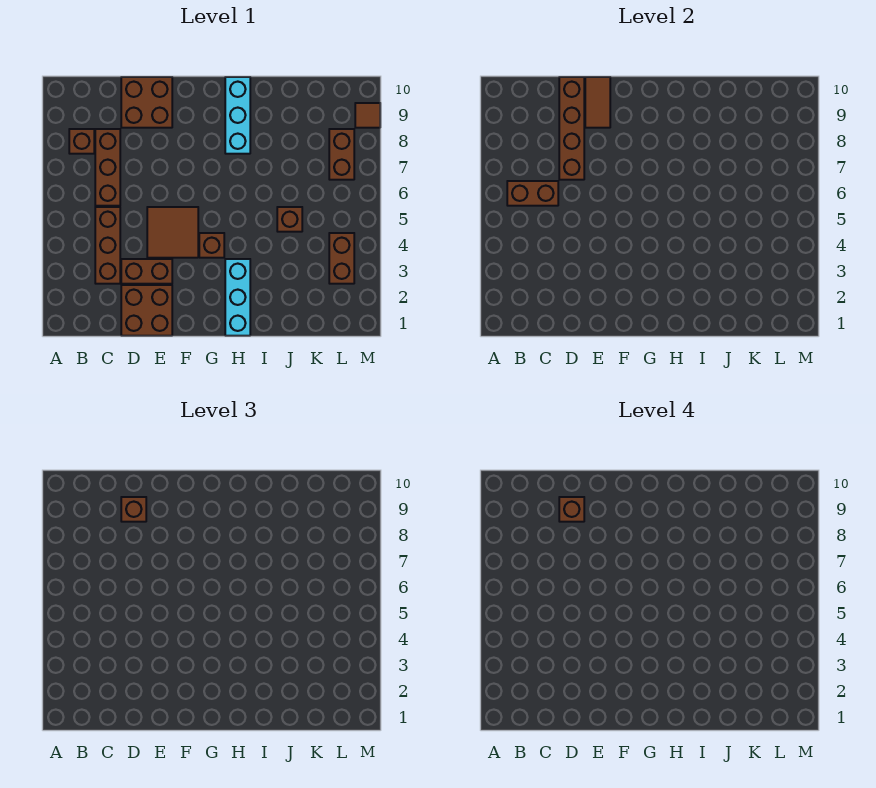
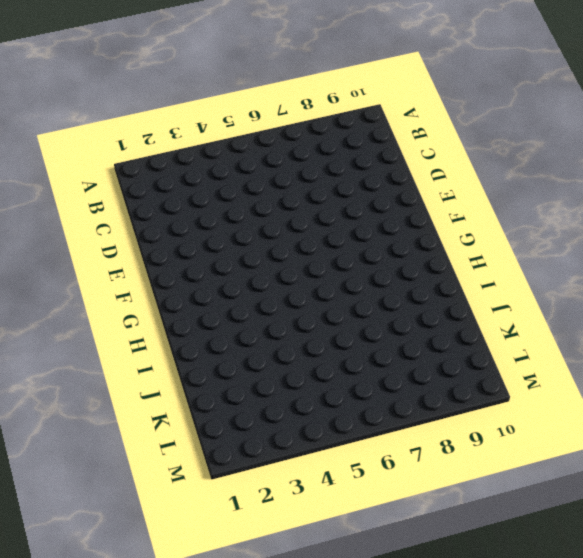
none -> brown 1x1 brick [69,129,94,154]
none -> brown 1x3 brick [95,207,120,284]
none -> brown 1x3 brick [95,129,120,206]

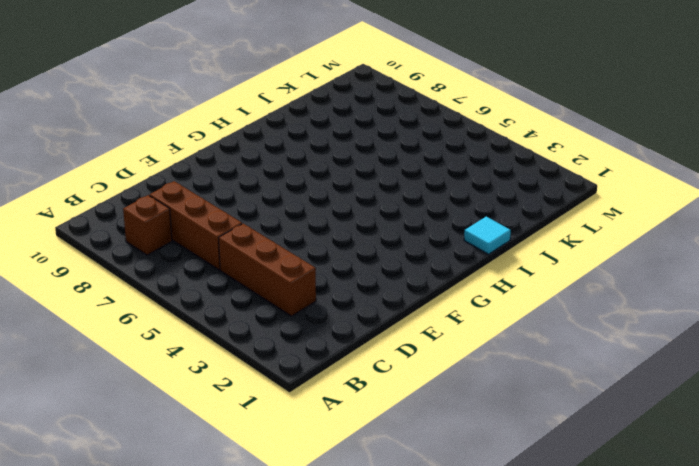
cyan 1x1 tile [464,216,511,254] -> none
none -> brown 2x2 brick [121,285,172,336]
none -> brown 1x2 brick [121,259,172,284]
none -> brown 2x2 brick [121,77,172,128]

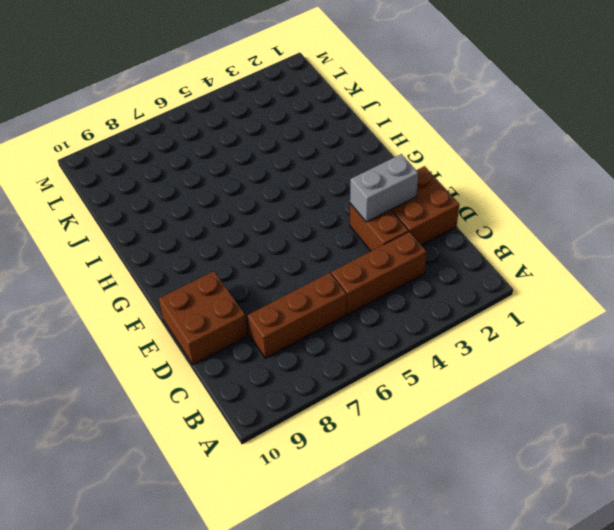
grey 1x2 brick [350,154,418,222] -> none
none -> brown 1x1 brick [69,129,94,154]
none -> brown 2x2 tile [147,207,198,258]
none -> brown 1x1 brick [199,233,224,258]

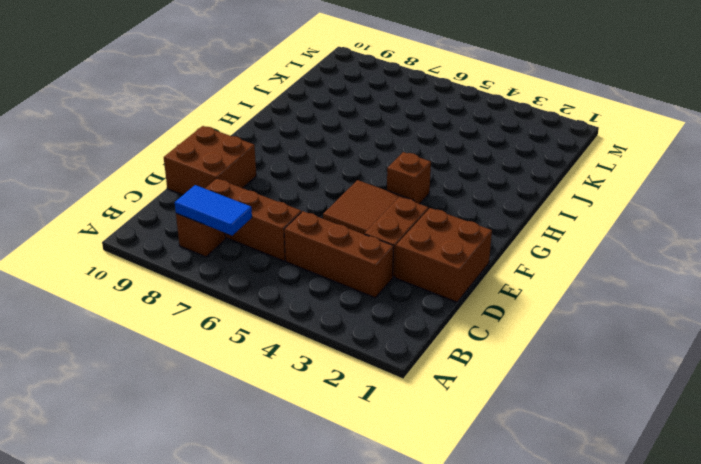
blue 1x2 tile [175,185,252,235] -> none
none -> cyan 1x3 brick [225,259,250,336]
none -> cyan 1x3 brick [225,77,250,154]
none -> brown 1x1 brick [277,207,302,232]

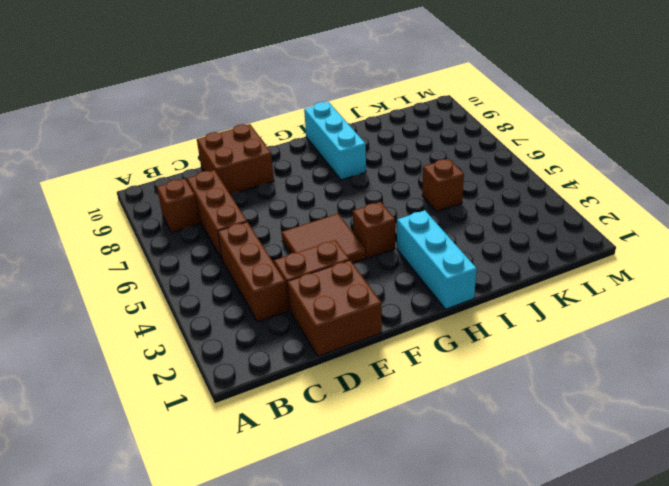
none -> brown 1x2 brick [329,233,354,284]
none -> brown 1x2 brick [329,129,354,180]
none -> brown 1x1 tile [355,103,380,128]

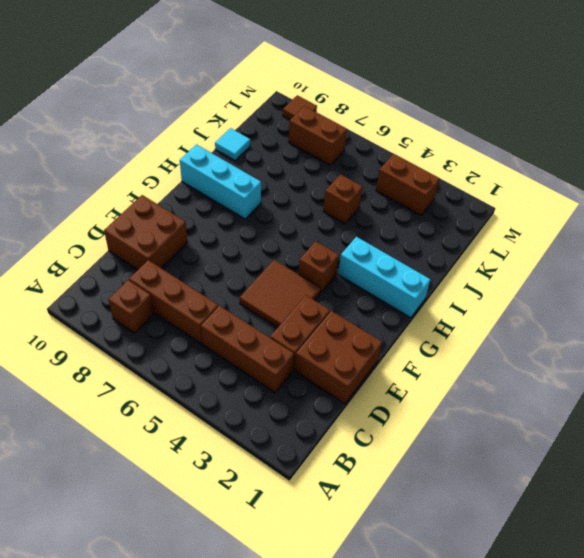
cyan 1x1 tile [215,128,250,161] -> none
none -> brown 1x2 brick [507,181,558,206]
none -> brown 1x4 brick [559,77,584,180]
none -> brown 1x2 tile [585,77,610,128]

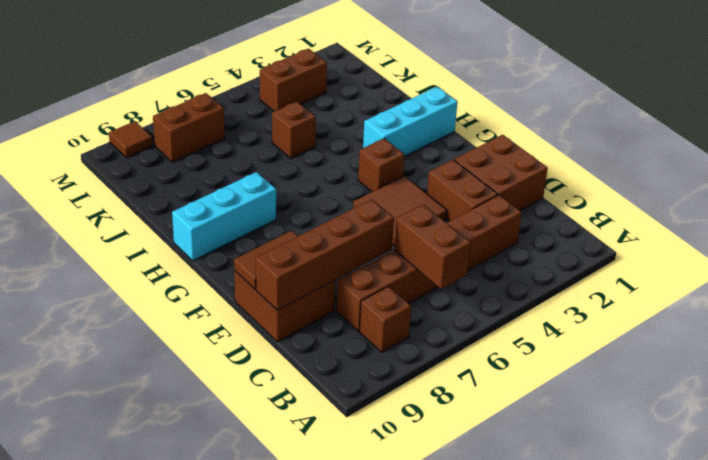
none -> brown 1x1 brick [121,497,146,522]
none -> brown 1x1 brick [559,497,584,522]

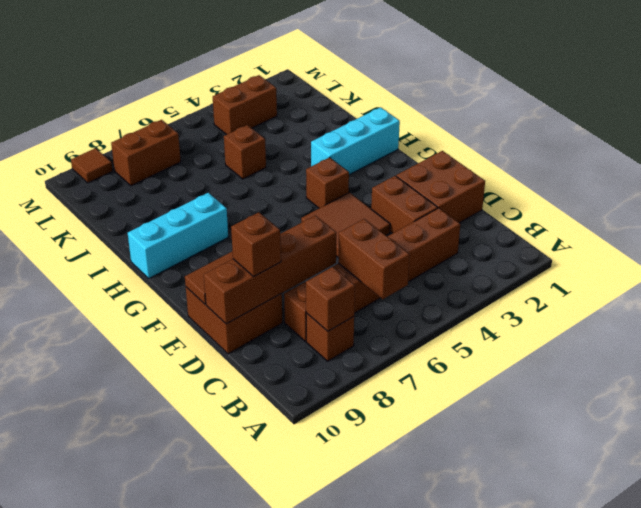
brown 1x1 brick [306,267,355,331] -> brown 1x1 brick moved to [559,497,584,522]

